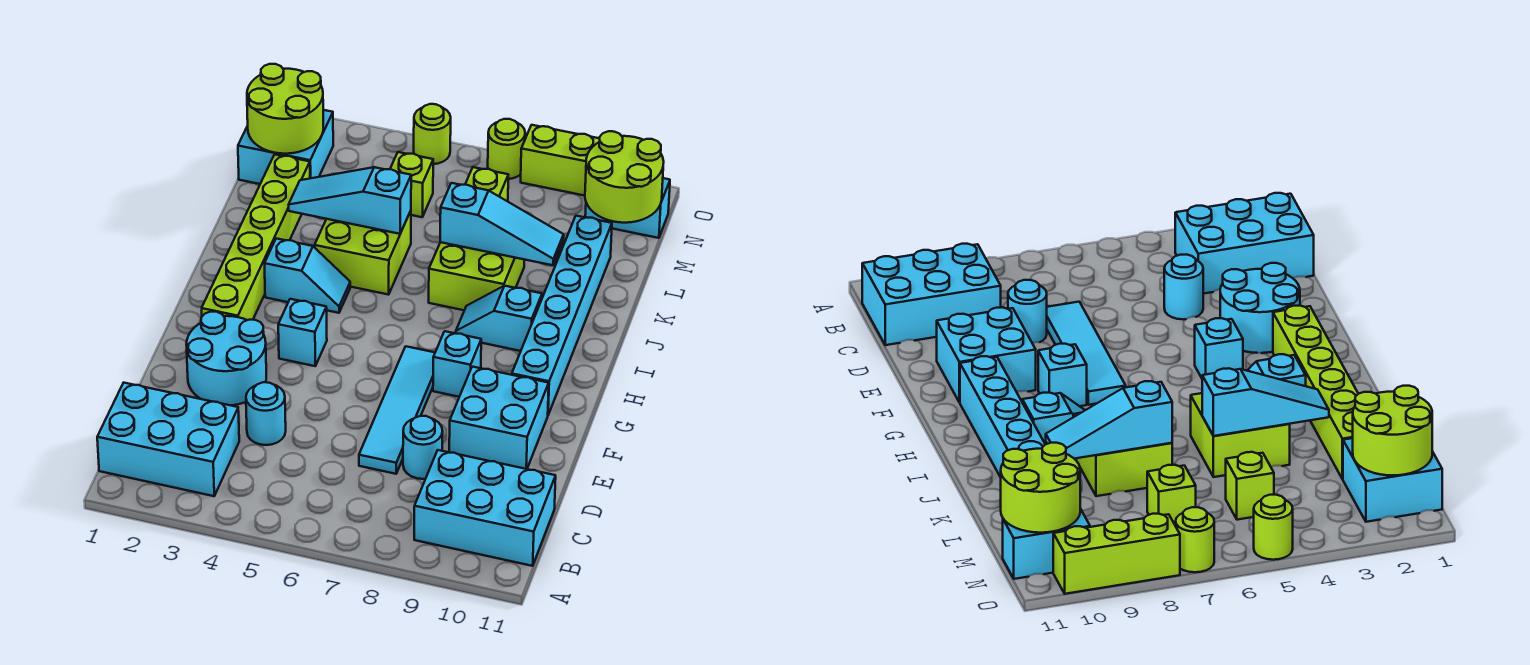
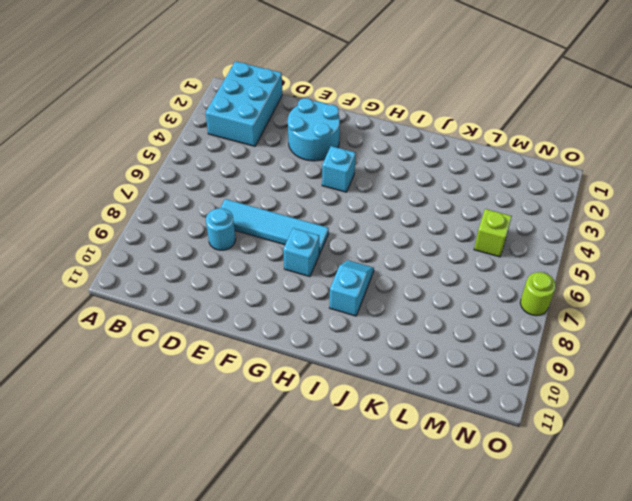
none -> cyan 2x3 brick [414,450,556,566]
none -> cyan 1x1 round brick [246,382,286,445]
none -> cyan 2x2 brick [449,367,549,469]

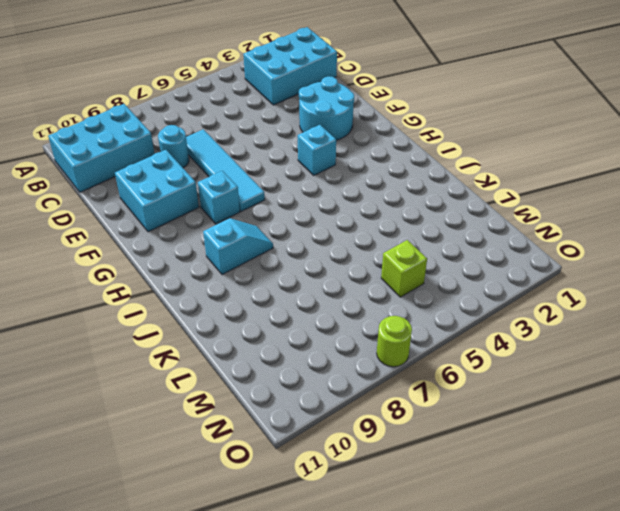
none -> cyan 1x1 round brick [246,382,286,445]
none -> lime 1x6 brick [202,155,310,320]
none -> cyan 1x6 brick [512,216,612,415]

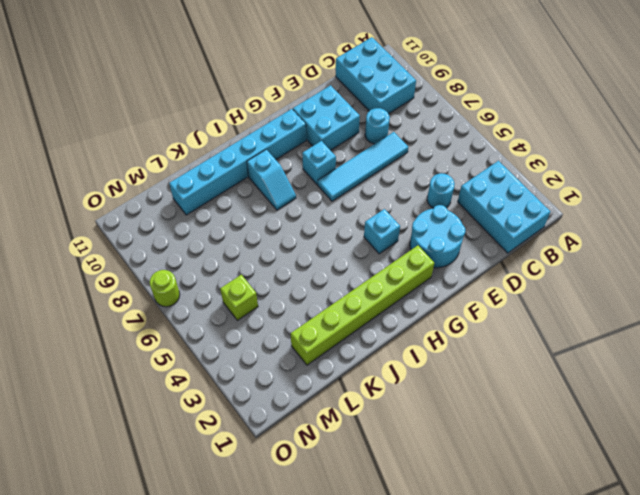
none -> cyan 1x2 slope [265,238,350,313]
none -> lime 2x2 brick [315,211,411,295]
none -> lime 2x2 brick [429,242,524,310]

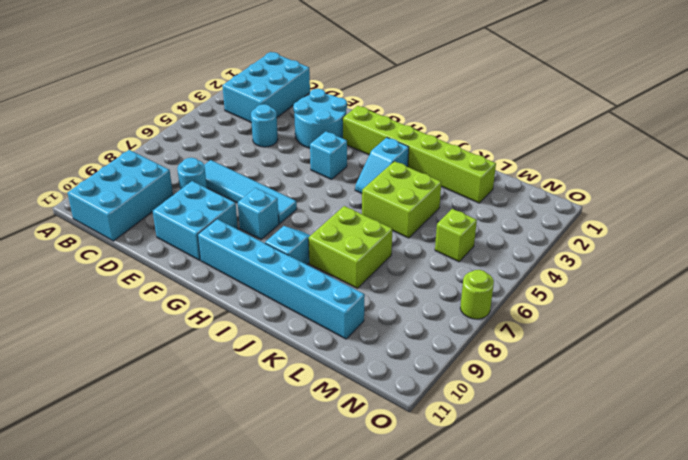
none -> cyan 2x2 brick [238,110,333,184]
none -> lime 1x1 brick [465,167,508,201]
none -> cyan 1x2 brick [585,178,670,238]

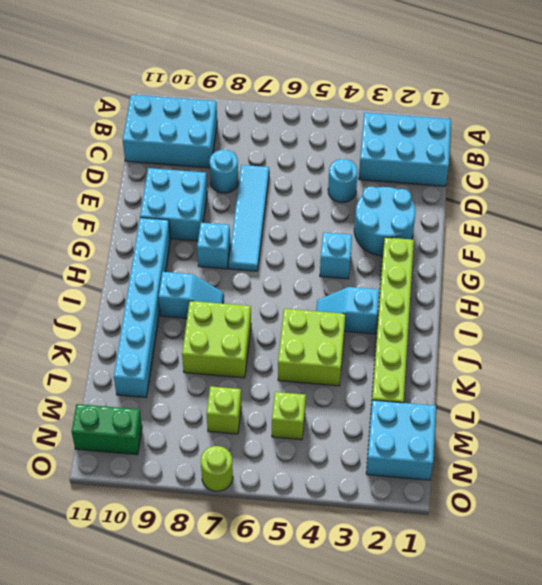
green 1x2 brick [72,404,142,455] -> cyan 1x2 brick [585,178,670,238]
none -> lime 1x1 round brick [414,104,451,164]
none -> lime 1x3 brick [521,125,600,196]
none -> cyan 1x3 slope [289,167,411,234]

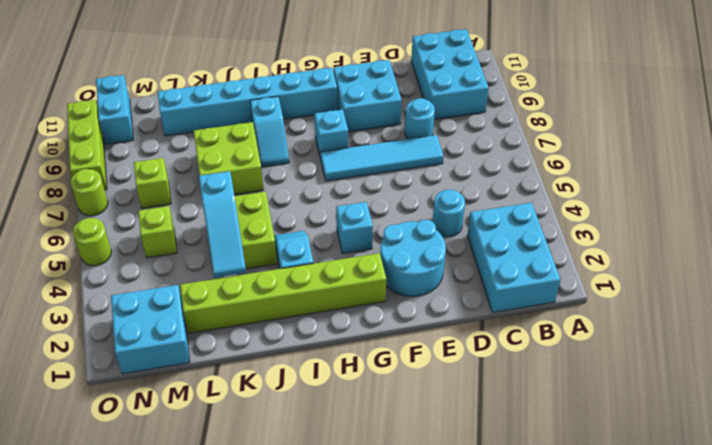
none -> cyan 1x3 slope [440,183,564,265]
none -> lime 2x2 round brick [247,64,323,154]
none -> lime 2x2 round brick [585,131,664,223]

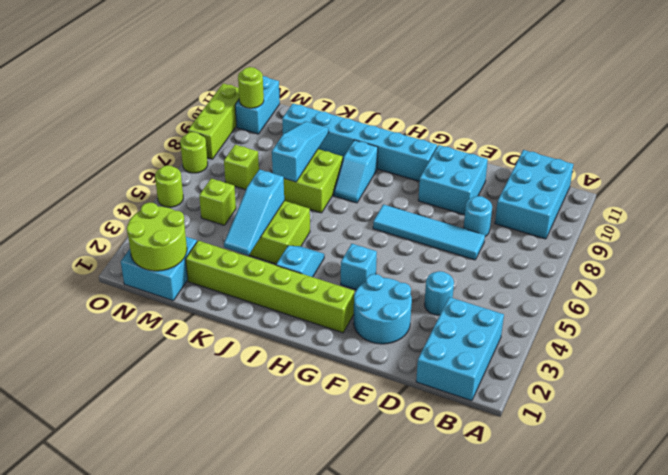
lime 1x1 round brick [238,67,264,108] -> lime 2x2 round brick [585,131,664,223]
none -> cyan 1x1 brick [433,331,481,397]

